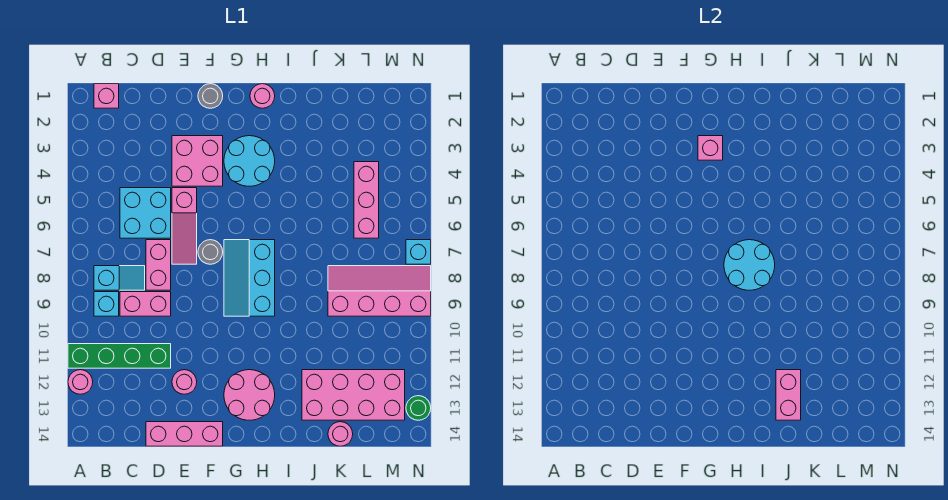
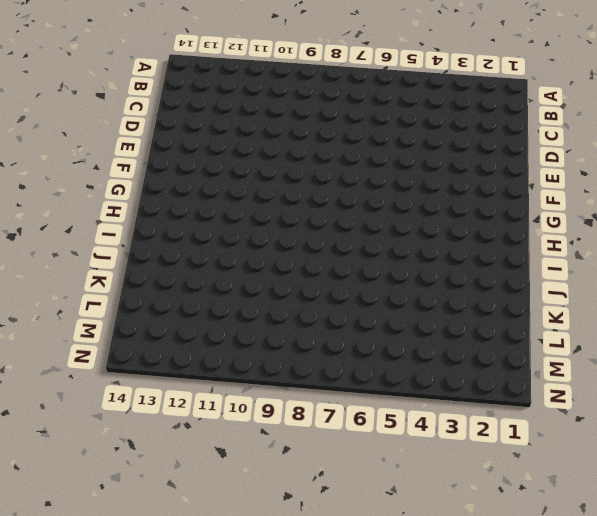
none -> green 1x4 brick [68,344,171,368]
none -> pink 1x1 round brick [68,370,93,394]
none -> pink 1x1 brick [94,84,119,108]

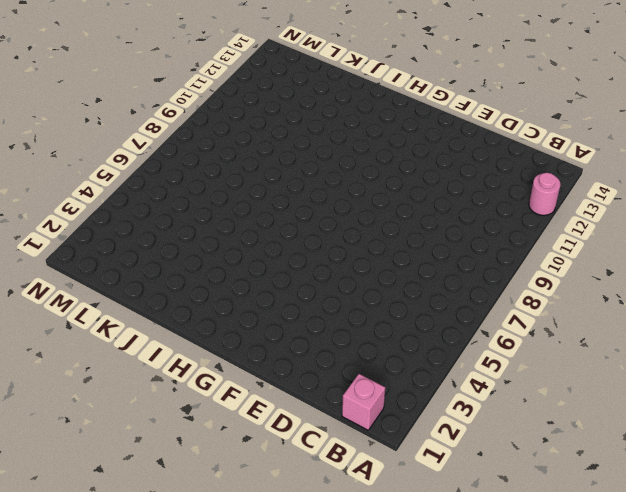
none -> green 1x4 brick [68,344,171,368]
none -> cyan 1x2 slope [94,266,145,290]
none -> cyan 1x1 brick [94,292,119,316]

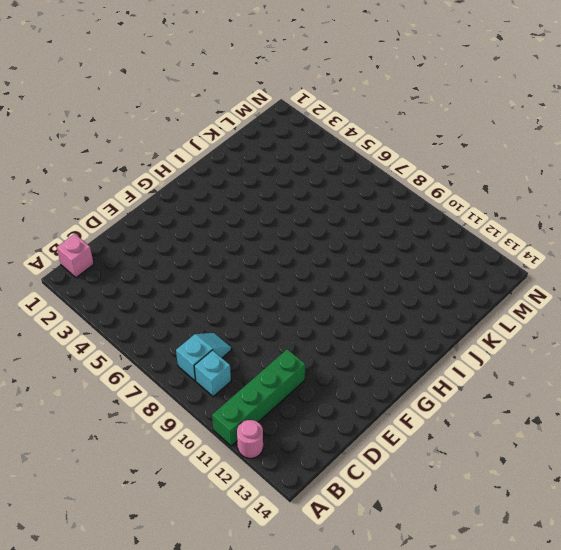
none -> cyan 2x2 brick [120,188,171,238]
none -> pink 1x2 brick [120,292,171,316]
none -> pink 1x2 brick [146,240,171,290]

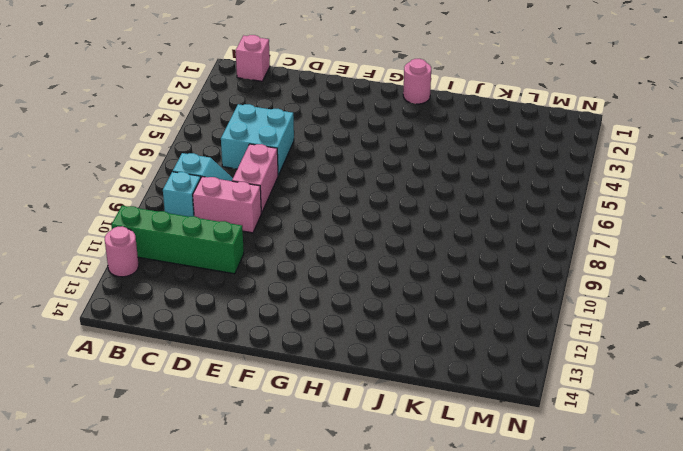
none -> pink 1x3 brick [146,422,223,446]
none -> pink 2x2 brick [172,136,223,186]
none -> pink 1x3 slope [172,188,197,264]

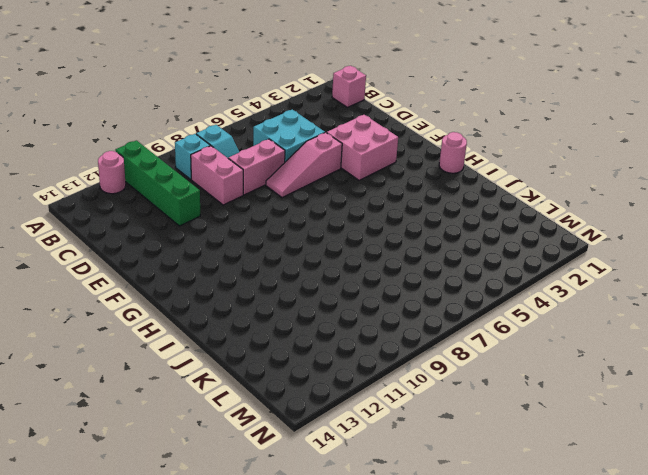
none -> pink 1x3 brick [146,422,223,446]
none -> pink 1x1 round brick [172,370,197,394]
none -> grey 1x1 round brick [198,84,223,108]

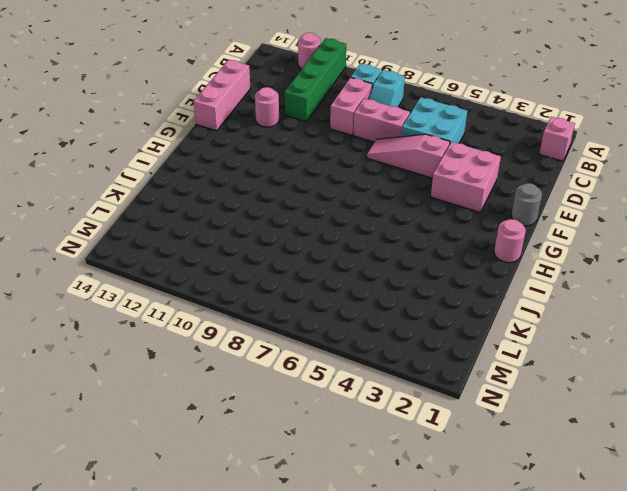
none -> grey 1x1 round brick [198,240,223,264]
none -> cyan 2x2 round brick [224,136,275,186]
none -> cyan 2x3 slope [224,240,275,316]

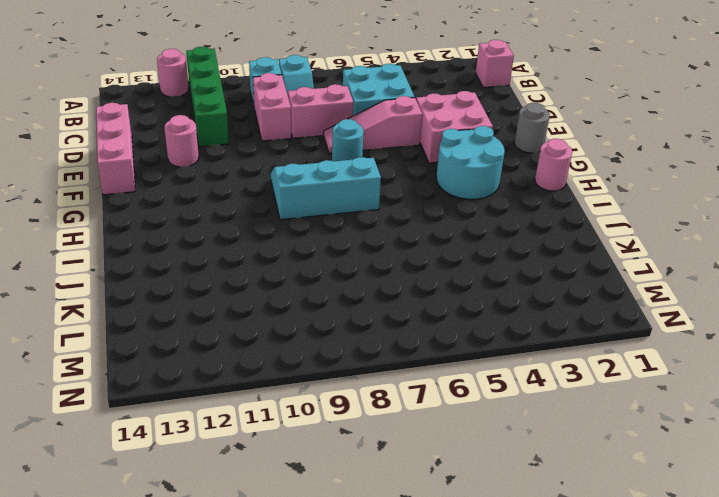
cyan 1x1 round brick [332,119,364,161] -> grey 1x1 round brick [198,240,223,264]
none -> pink 2x2 round brick [224,370,275,420]
none -> pink 2x4 brick [302,370,405,420]
none -> pink 2x4 slope [328,266,431,316]

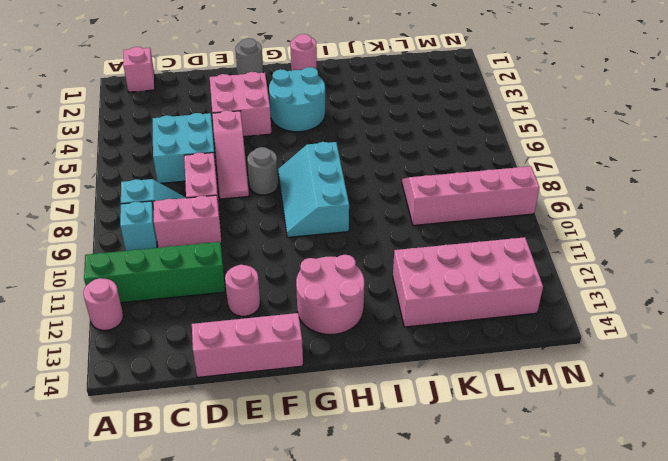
none -> pink 1x1 round brick [328,422,353,446]
none -> pink 1x3 brick [354,162,379,238]
none -> cyan 1x1 brick [406,240,431,264]

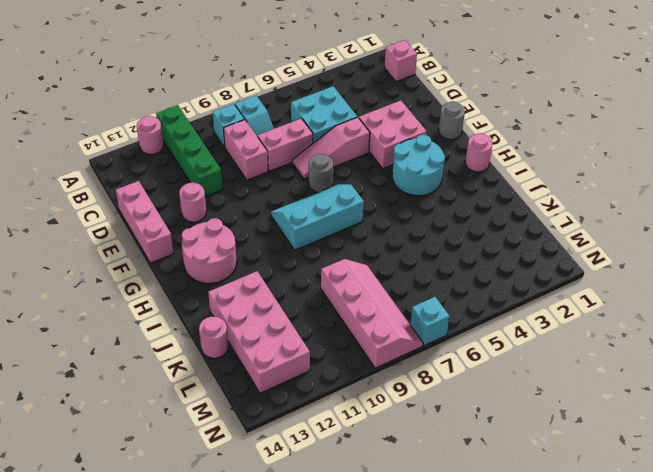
none -> pink 1x3 brick [354,162,379,238]
none -> green 1x1 round brick [406,396,431,420]
none -> pink 1x1 brick [698,136,723,160]

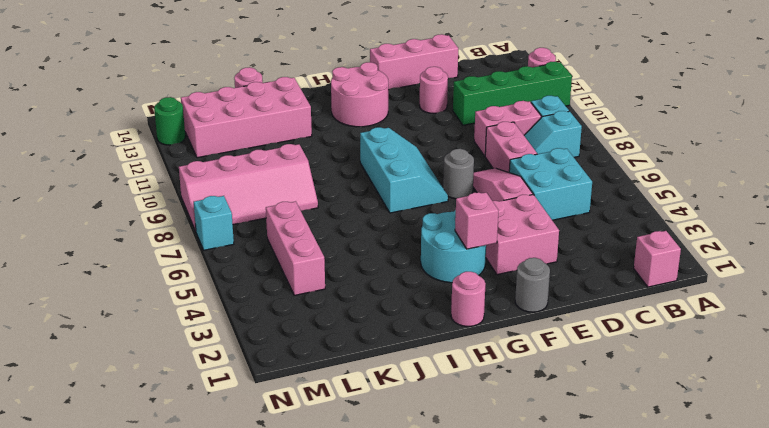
none -> cyan 2x2 round brick [724,240,775,290]
none -> pink 1x2 brick [776,370,801,420]

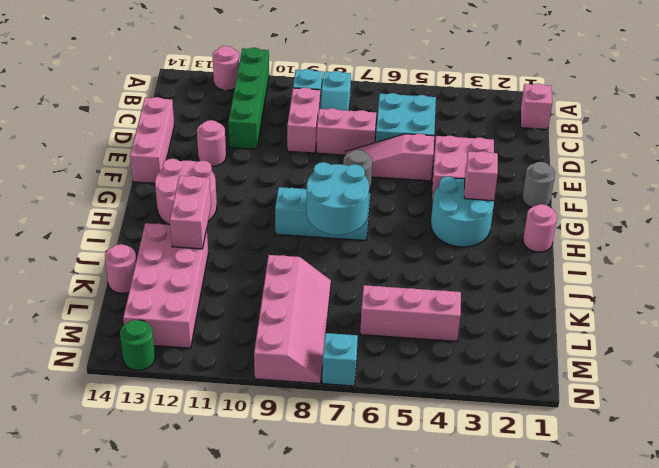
pink 1x2 brick [170,176,211,249] -> pink 1x2 brick turned to [776,370,801,420]

